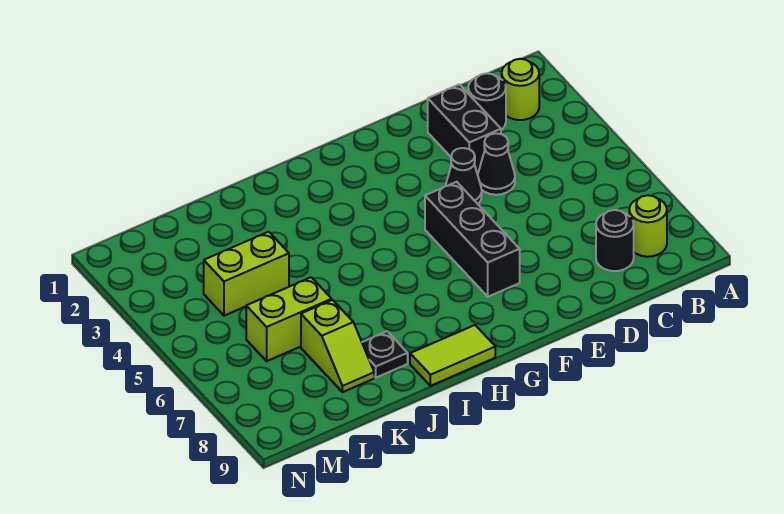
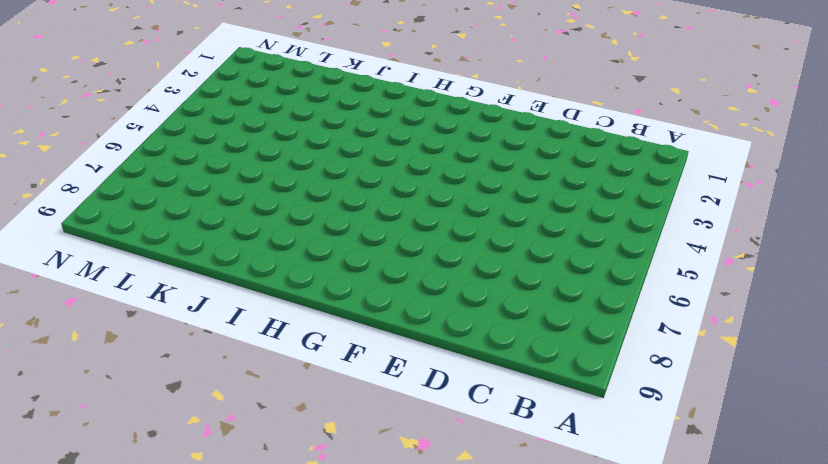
none -> lime 1x1 round brick [502,59,539,120]
none -> lime 1x1 round brick [629,195,667,257]
none -> black 1x1 round brick [468,73,506,130]

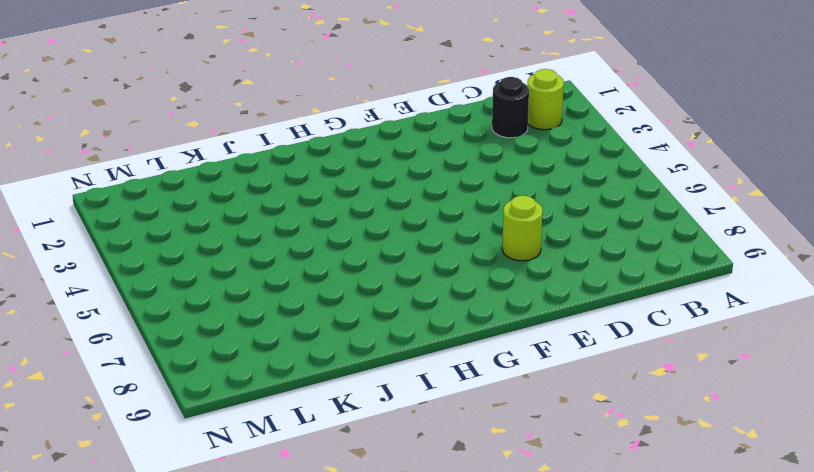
lime 1x1 round brick [502,196,543,261] -> lime 1x1 round brick moved to [629,195,667,257]
none -> black 1x1 round brick [596,210,634,271]
none -> black 1x2 brick [428,84,501,173]
none -> black 1x1 cone [478,133,515,195]

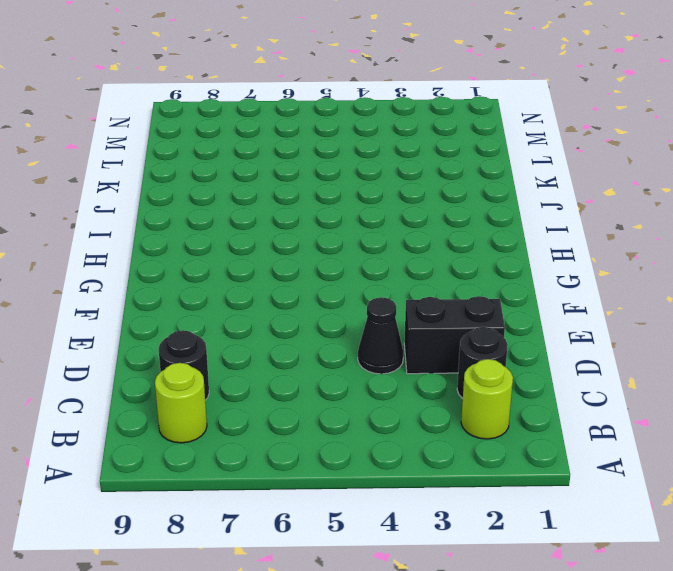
none -> black 1x1 cone [445,148,482,204]
none -> black 1x3 brick [425,182,520,297]
none -> lime 1x2 tile [410,325,495,386]

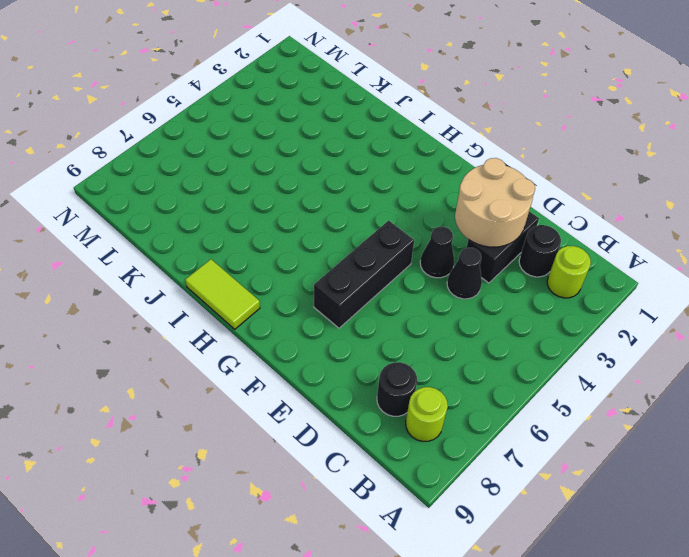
tan 2x2 round brick [455,158,535,247] -> none
none -> black 1x1 plate [362,331,408,378]
none -> lime 1x2 brick [204,232,289,316]
none -> lime 1x2 brick [246,277,332,361]

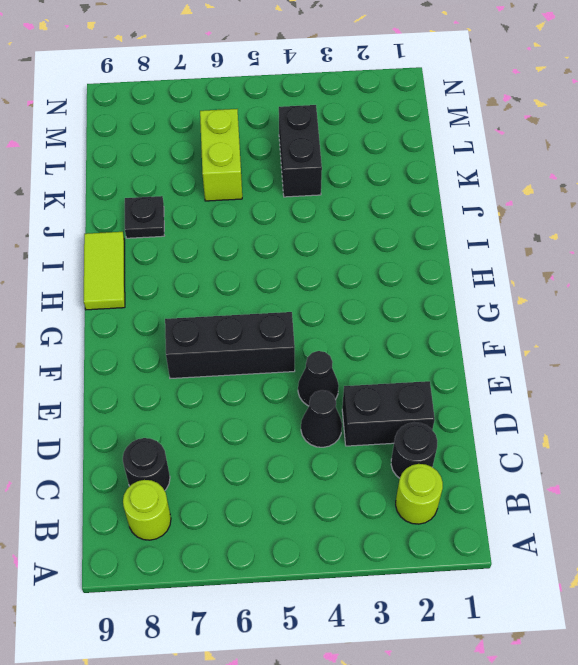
black 1x2 brick [279,105,322,197] -> lime 1x2 brick [204,232,289,316]
none -> lime 1x2 slope [301,300,374,392]

